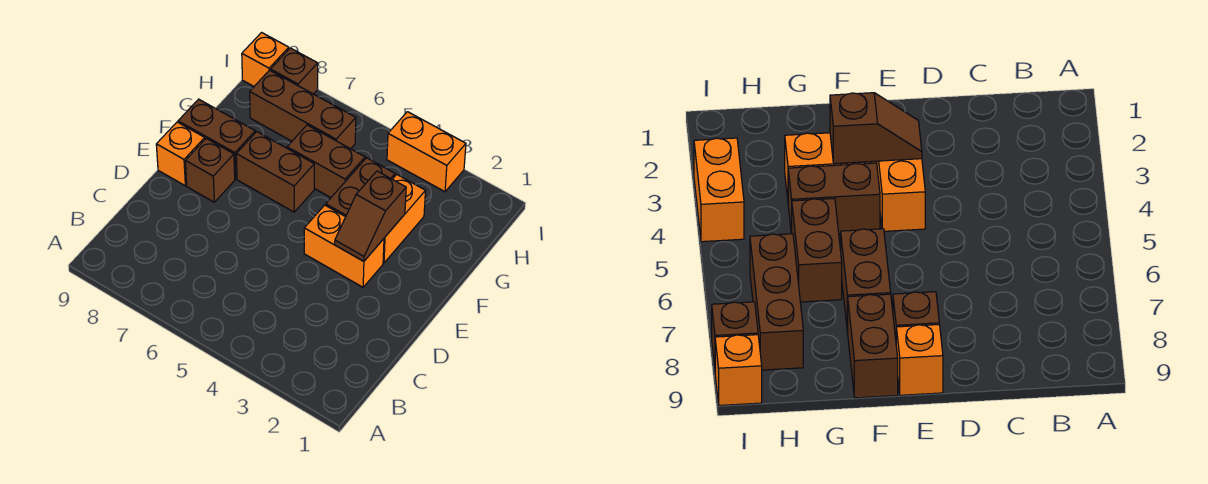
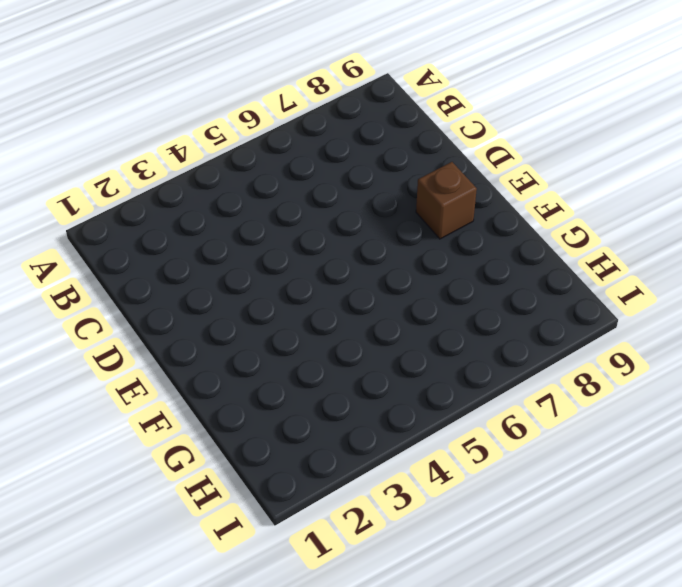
none -> orange 1x2 brick [304,205,384,287]
none -> orange 1x1 brick [156,122,205,186]
none -> orange 1x2 brick [383,174,425,263]

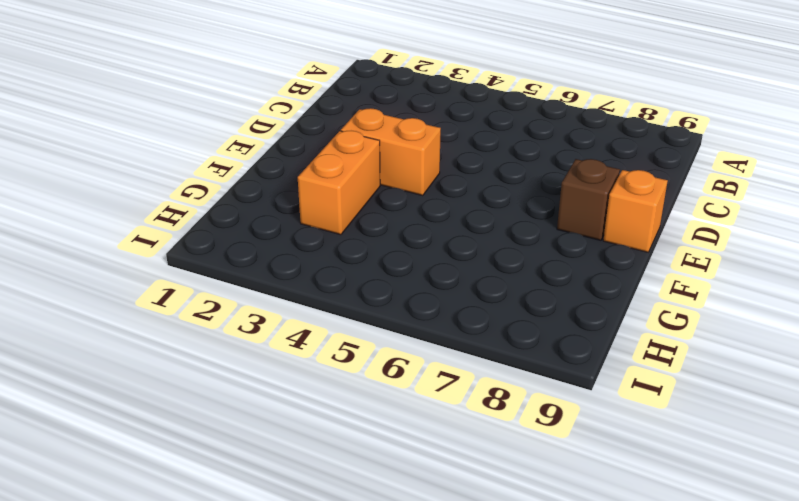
none -> brown 1x2 brick [326,158,395,217]
none -> brown 1x2 brick [236,132,314,212]
none -> brown 1x2 brick [178,99,255,179]

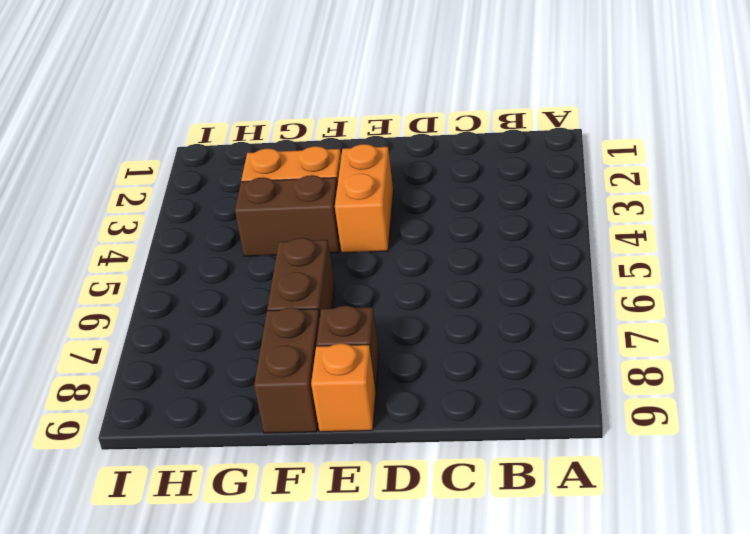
none -> brown 1x2 brick [287,125,365,198]
none -> brown 1x3 brick [250,70,356,149]
none -> orange 1x2 brick [387,112,466,192]

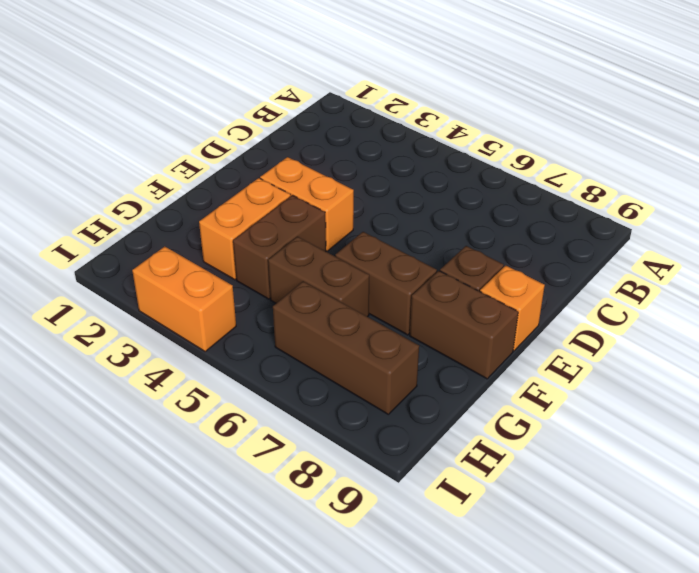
none -> brown 1x1 brick [271,48,318,94]
none -> orange 1x1 brick [242,33,289,86]
none -> brown 1x2 slope [335,171,406,261]

